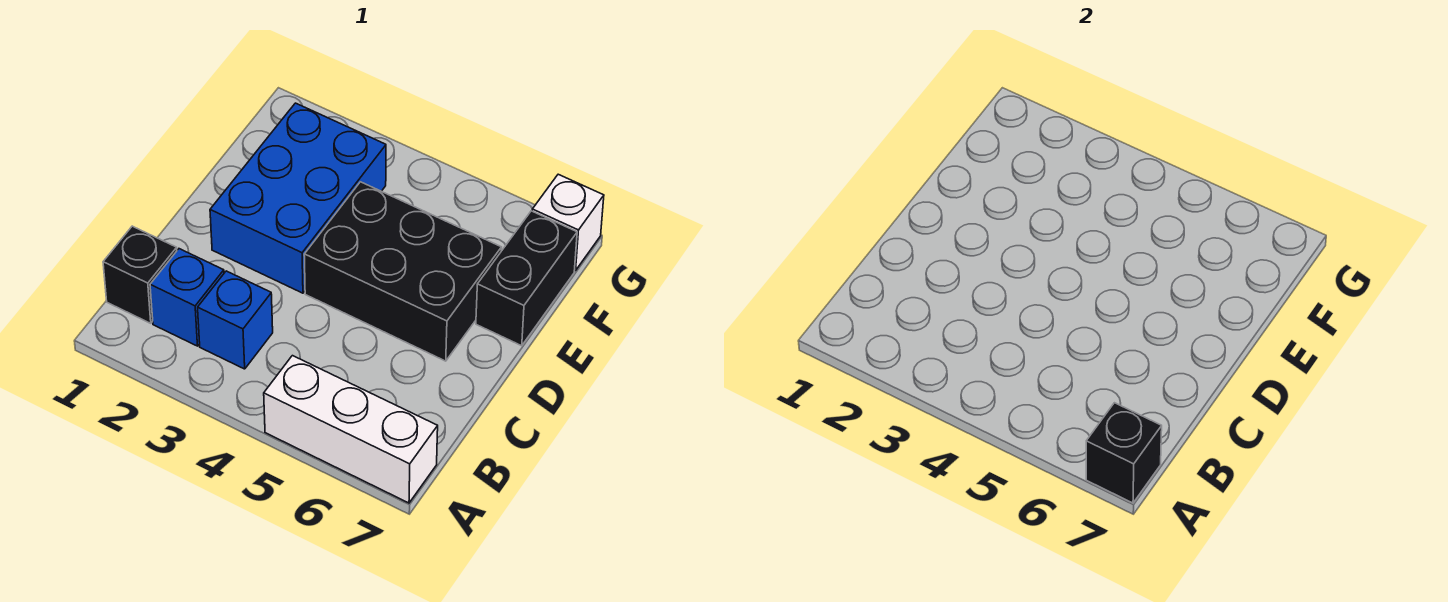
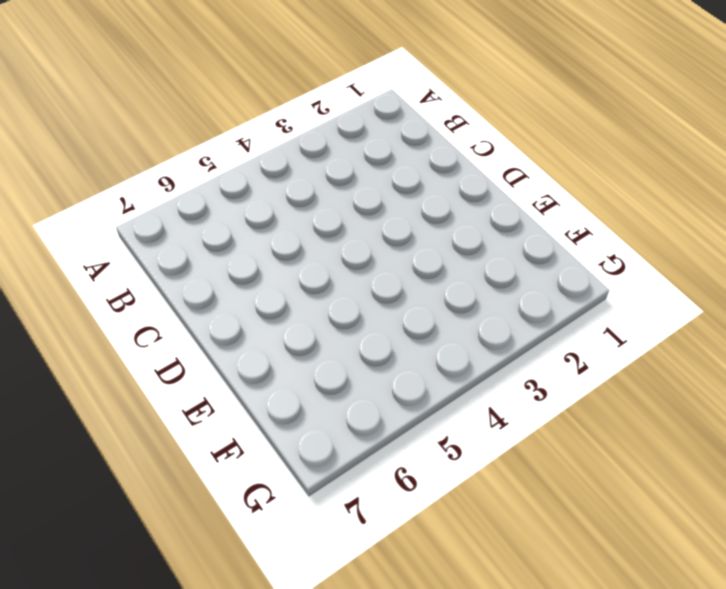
none -> white 1x3 brick [264,356,438,503]
none -> black 1x1 brick [103,226,177,323]

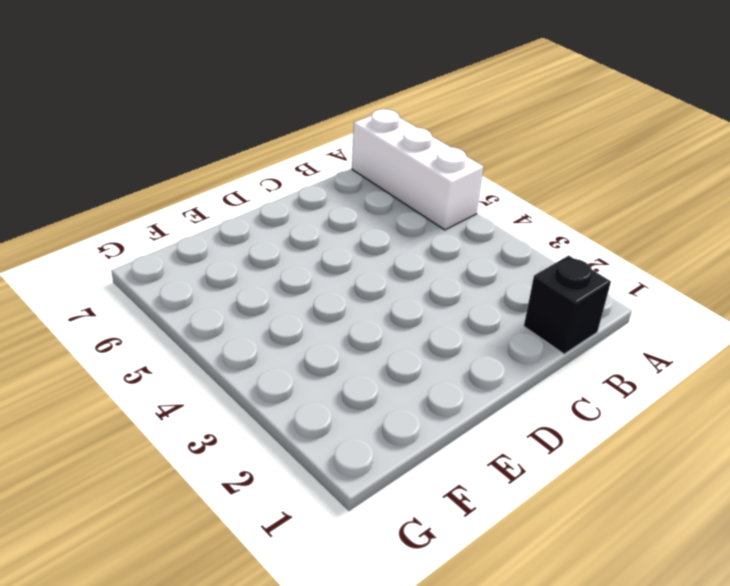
none -> blue 1x1 brick [150,249,224,346]
none -> blue 1x1 brick [198,271,273,369]

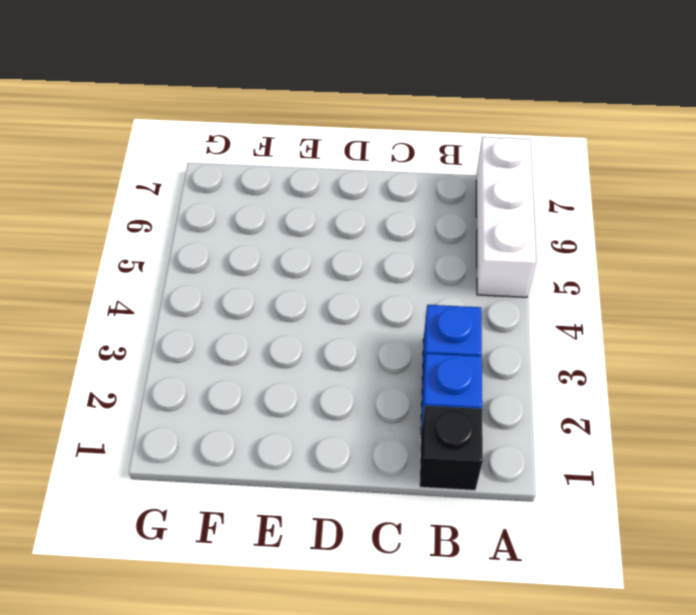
none -> blue 2x3 brick [210,103,386,293]
none -> black 2x3 brick [304,182,501,361]

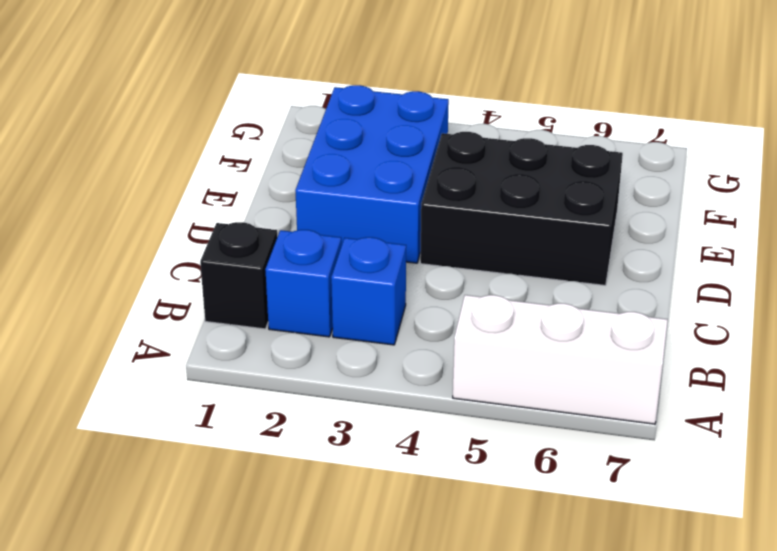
none -> black 1x2 brick [476,211,577,346]
none -> white 1x1 brick [532,174,604,271]

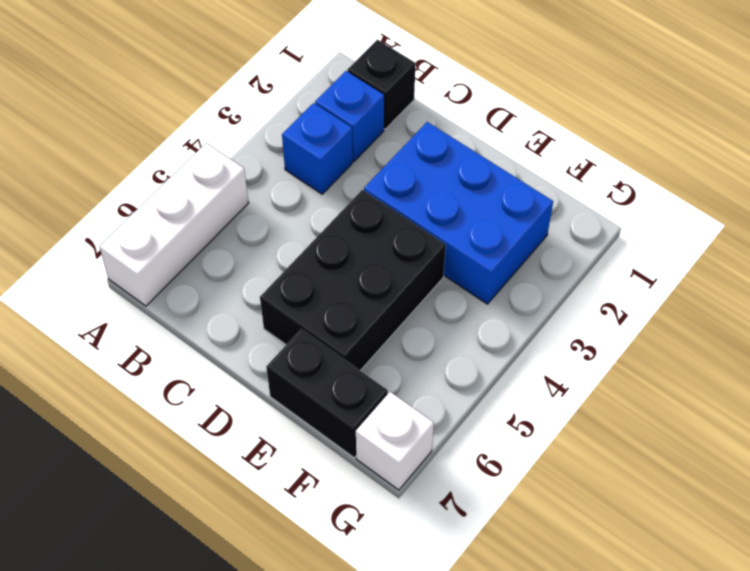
none -> black 1x1 brick [1086,403,1162,503]

